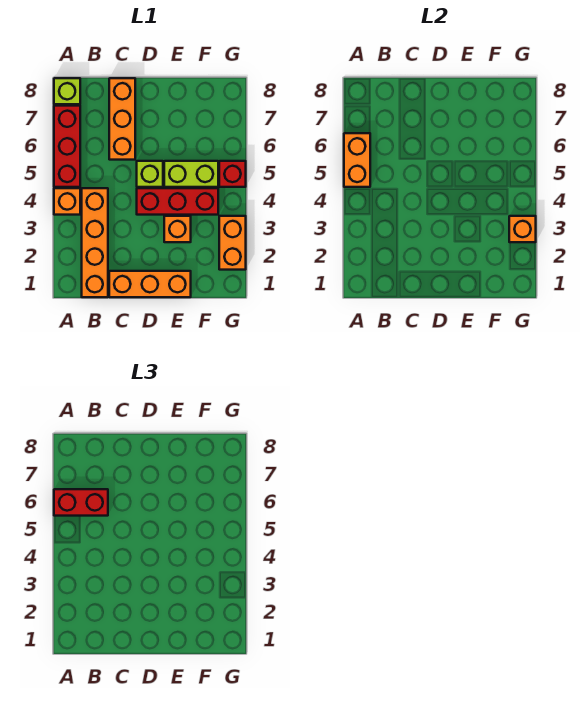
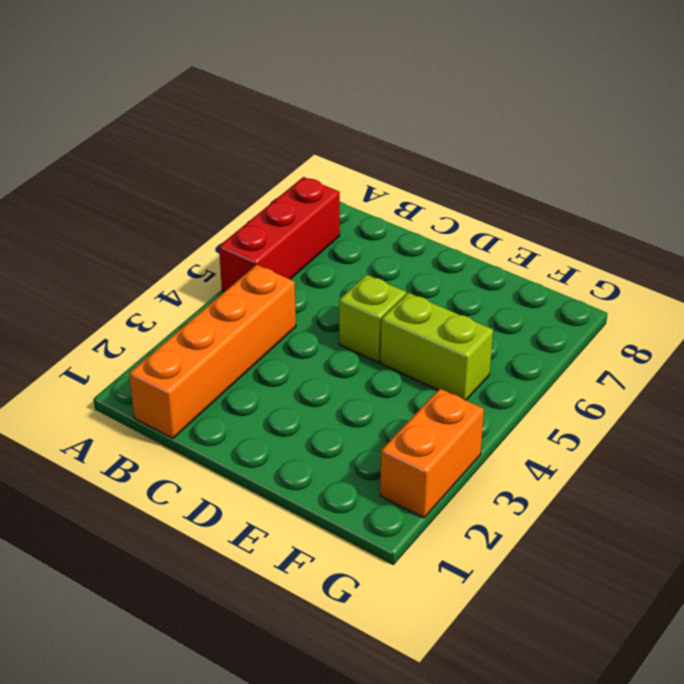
none -> orange 1x1 brick [54,188,80,215]
none -> lime 1x1 brick [54,78,80,104]
none -> orange 1x3 brick [109,271,191,297]

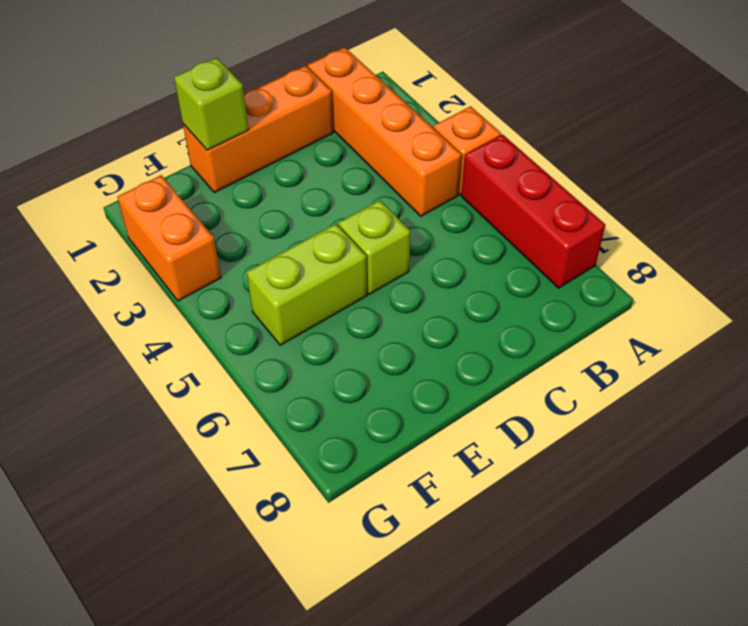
lime 1x1 brick [174,58,248,150] -> lime 1x1 brick moved to [54,78,80,104]
none -> orange 1x3 brick [109,78,135,160]
none -> red 1x3 brick [137,188,218,215]
none -> orange 1x1 brick [164,216,191,242]

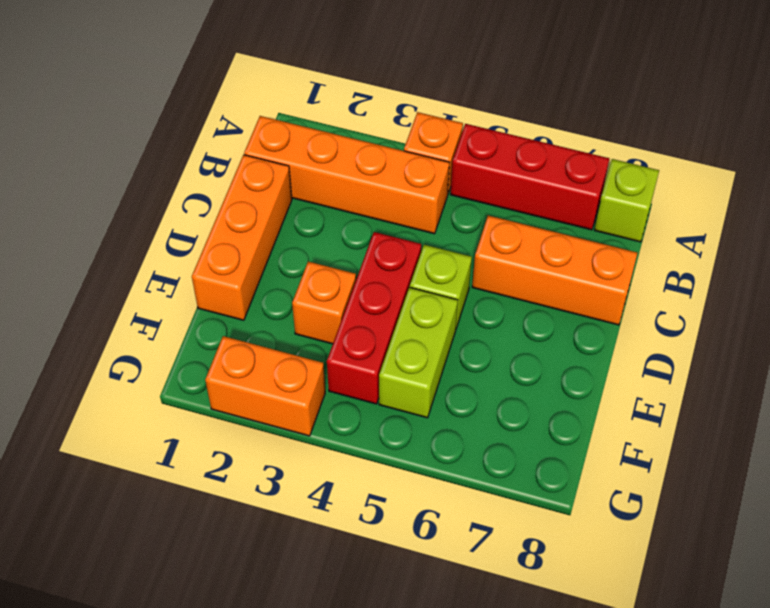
none -> red 1x1 brick [219,161,246,187]
none -> orange 1x2 brick [344,133,370,187]
none -> orange 1x1 brick [509,216,536,242]

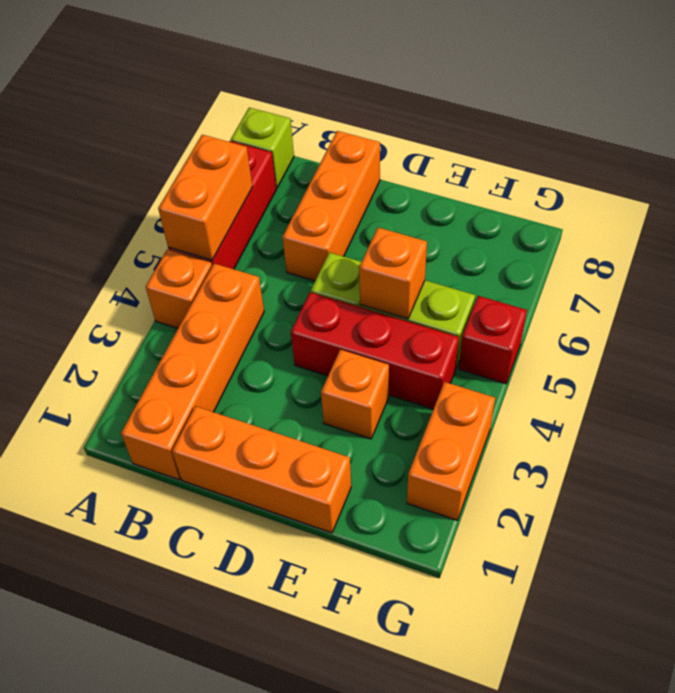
orange 1x1 brick [359,228,427,319] -> orange 1x1 brick moved to [509,216,536,242]
none -> red 1x2 brick [54,489,108,516]

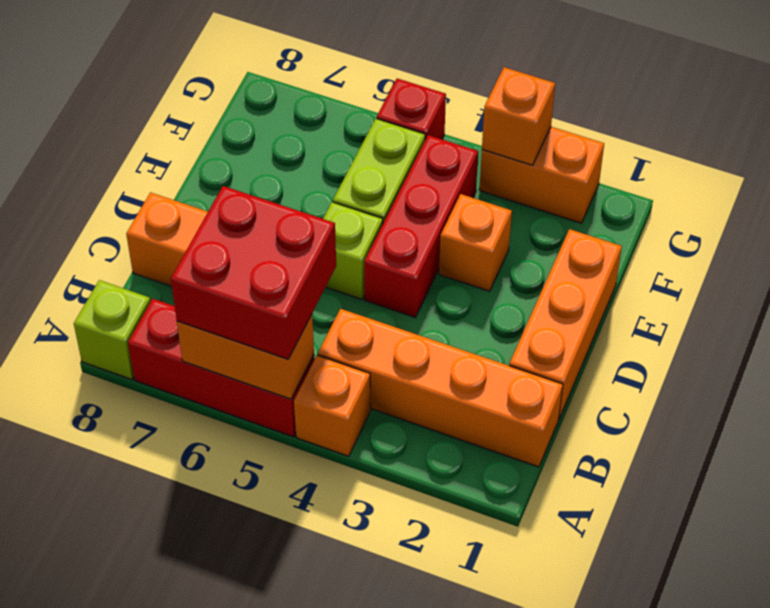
red 2x2 brick [171,186,336,359] -> red 1x2 brick [54,489,108,516]

